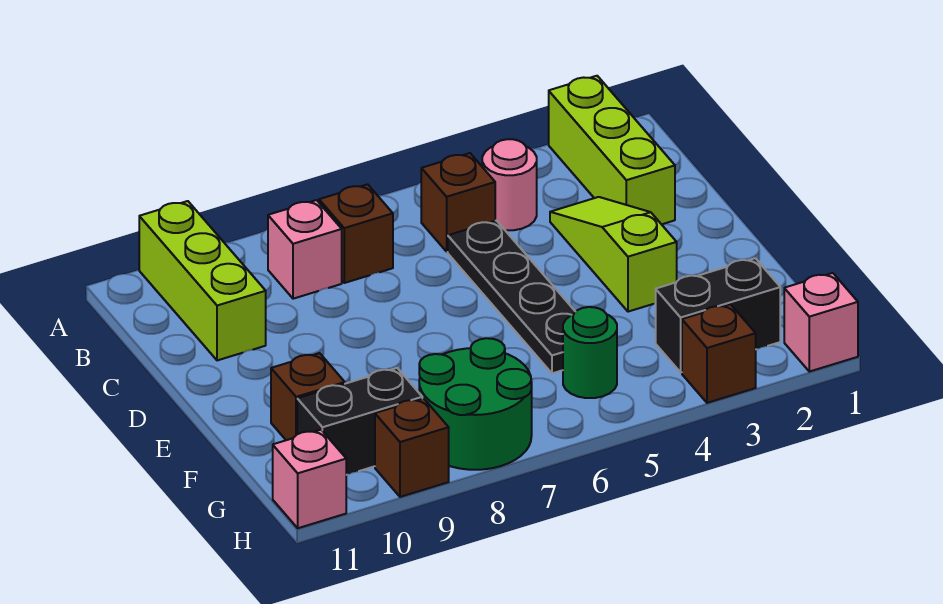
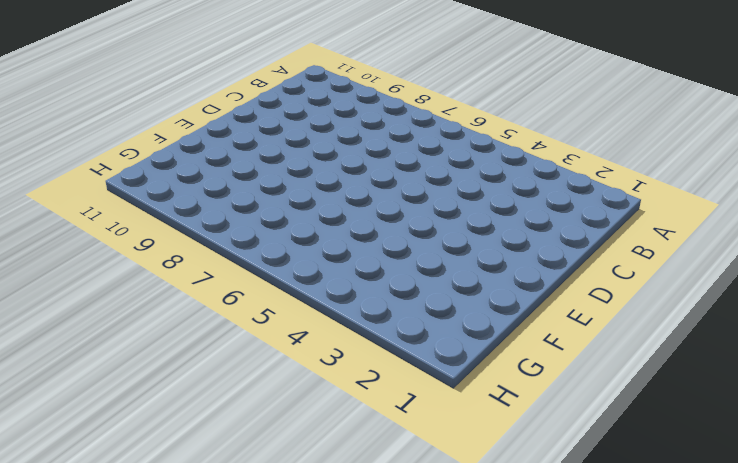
none -> lime 1x3 brick [549,76,675,224]
none -> lime 1x3 brick [139,201,266,360]
none -> pink 1x1 round brick [482,139,537,230]

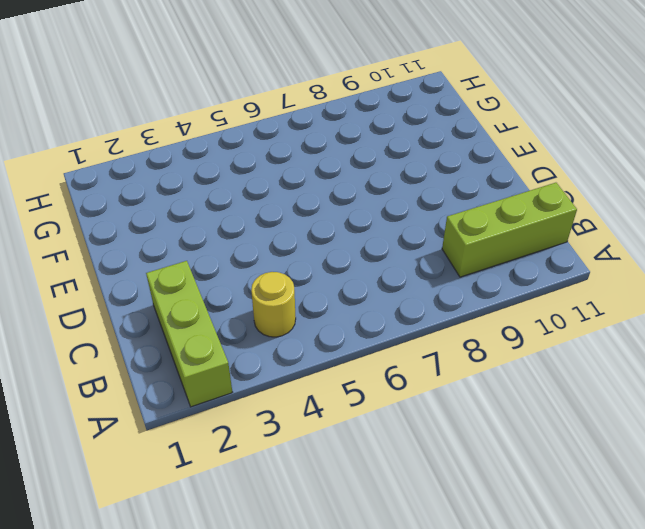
yellow 1x1 round brick [251,272,296,337] -> pink 1x1 round brick [482,139,537,230]
lime 1x3 brick [442,183,577,277] -> lime 1x3 brick turned to [139,201,266,360]
none -> brown 1x1 brick [421,153,495,252]
none -> brown 1x1 brick [319,184,393,283]
none -> pink 1x1 brick [268,200,342,299]

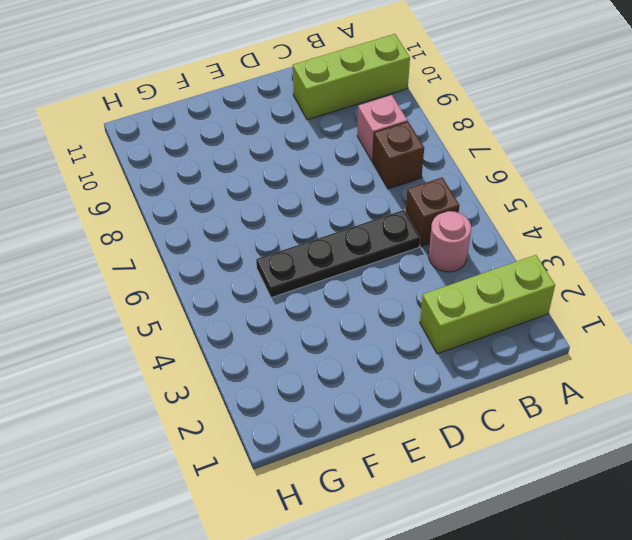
none -> lime 1x3 slope [550,197,677,312]
none -> brown 1x1 brick [271,353,345,440]
none -> black 1x2 brick [656,258,780,372]

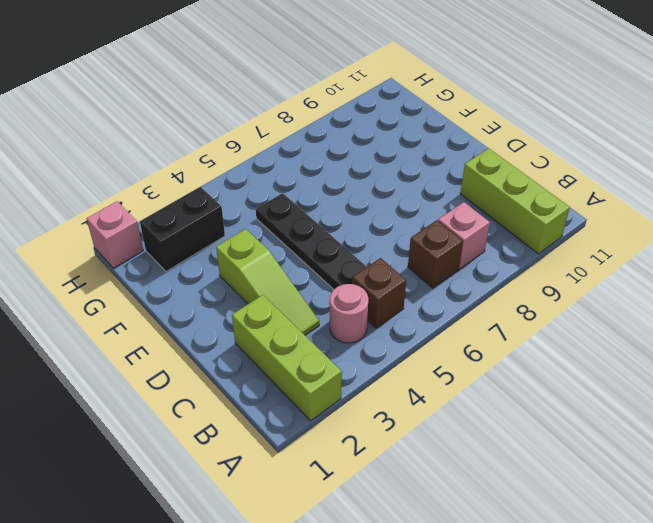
none -> brown 1x1 brick [271,353,345,440]
none -> green 1x1 round brick [563,307,617,398]
none -> green 2x2 round brick [419,338,532,470]

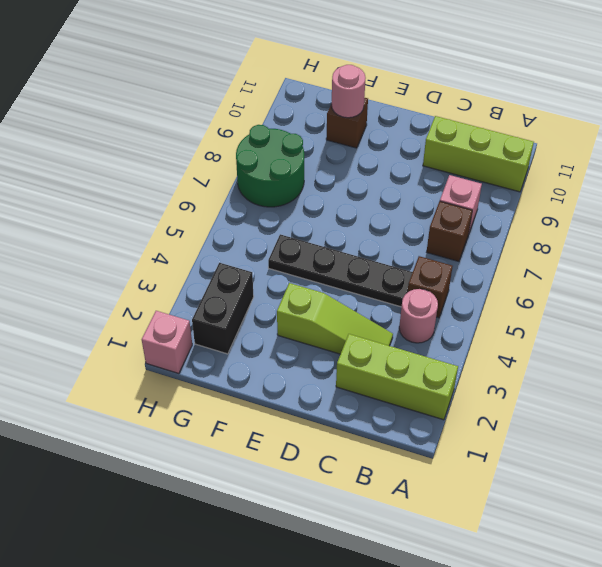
pink 1x1 round brick [331,65,366,118] -> none
none -> green 1x1 round brick [563,307,617,398]
none -> black 1x2 brick [297,368,422,475]
none -> brown 1x1 brick [682,304,756,403]

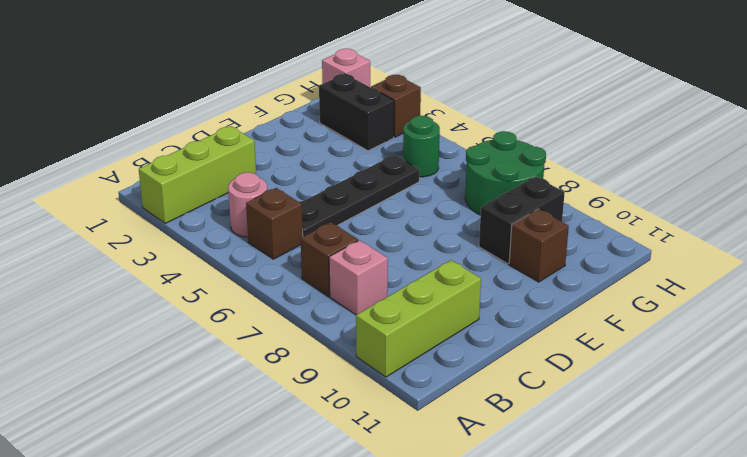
black 1x2 brick [479,177,565,264] -> black 1x2 brick turned to [297,368,422,475]
none -> lime 1x3 slope [550,197,677,312]
none -> brown 1x1 brick [375,398,449,497]
none -> pink 1x1 brick [273,430,346,528]

